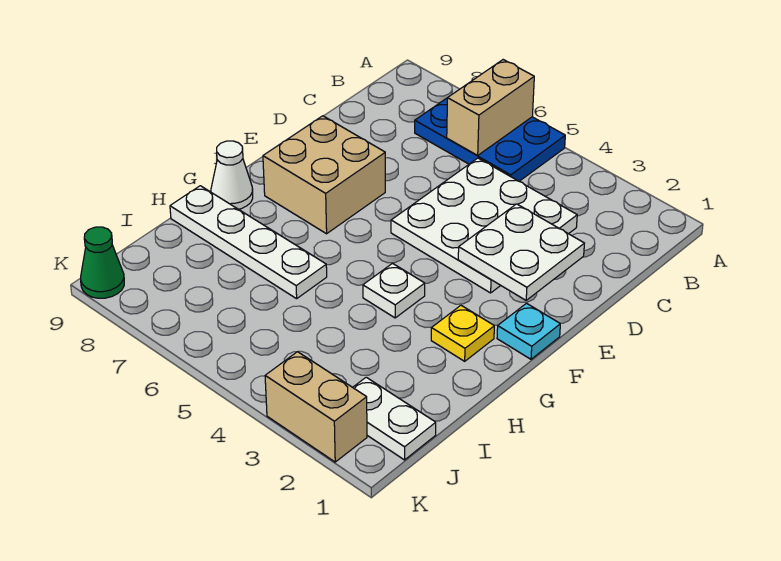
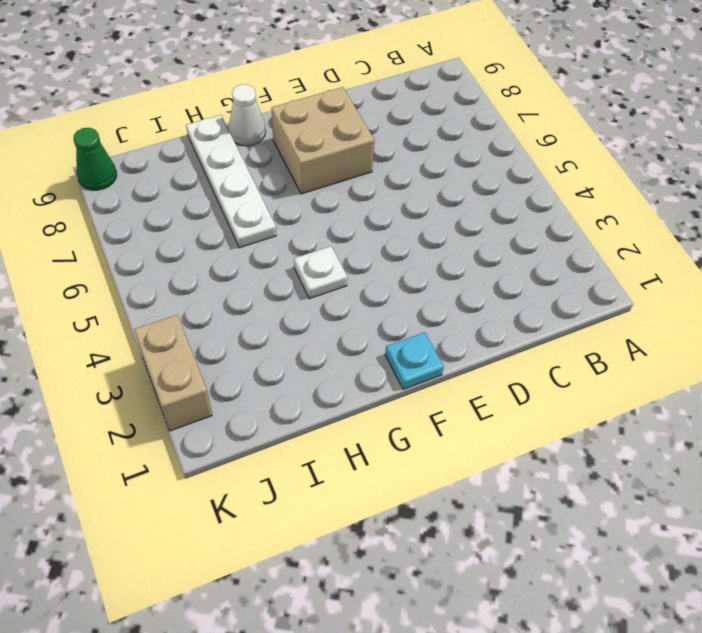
none -> blue 2x3 plate [415,98,565,181]
none -> white 3x3 plate [391,158,577,293]
none -> yellow 1x1 plate [431,306,494,361]

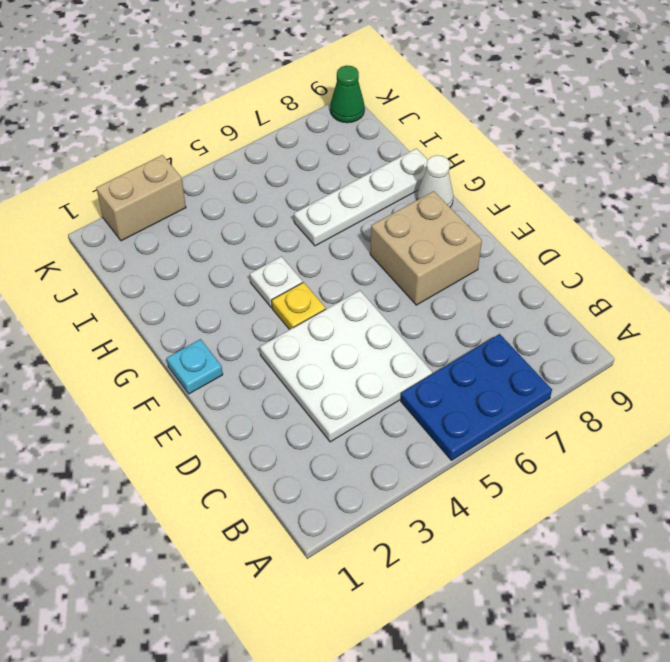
yellow 1x1 plate [272,282,326,330] -> yellow 1x1 plate moved to [431,306,494,361]
none -> white 1x2 plate [353,377,436,460]
none -> tan 1x2 brick [447,60,534,156]
none -> white 2x2 plate [458,204,584,300]

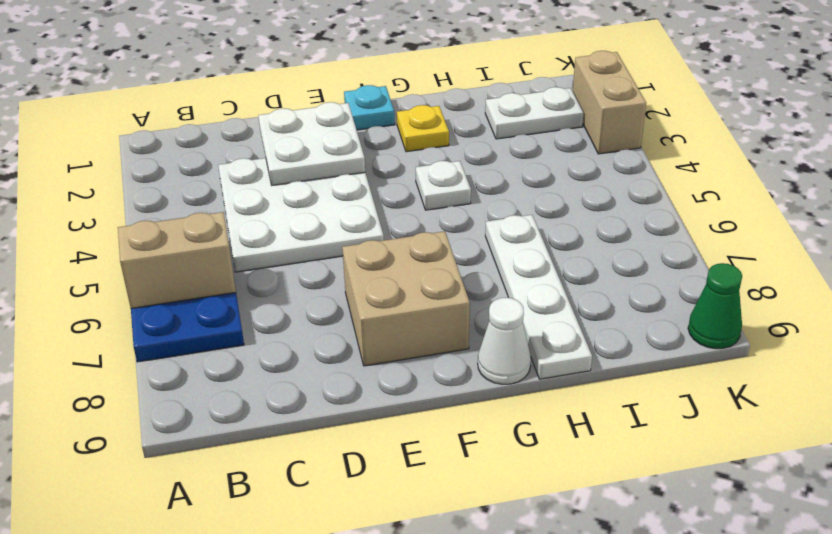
white 1x2 plate [485,87,583,139] -> white 1x2 plate turned to [353,377,436,460]

